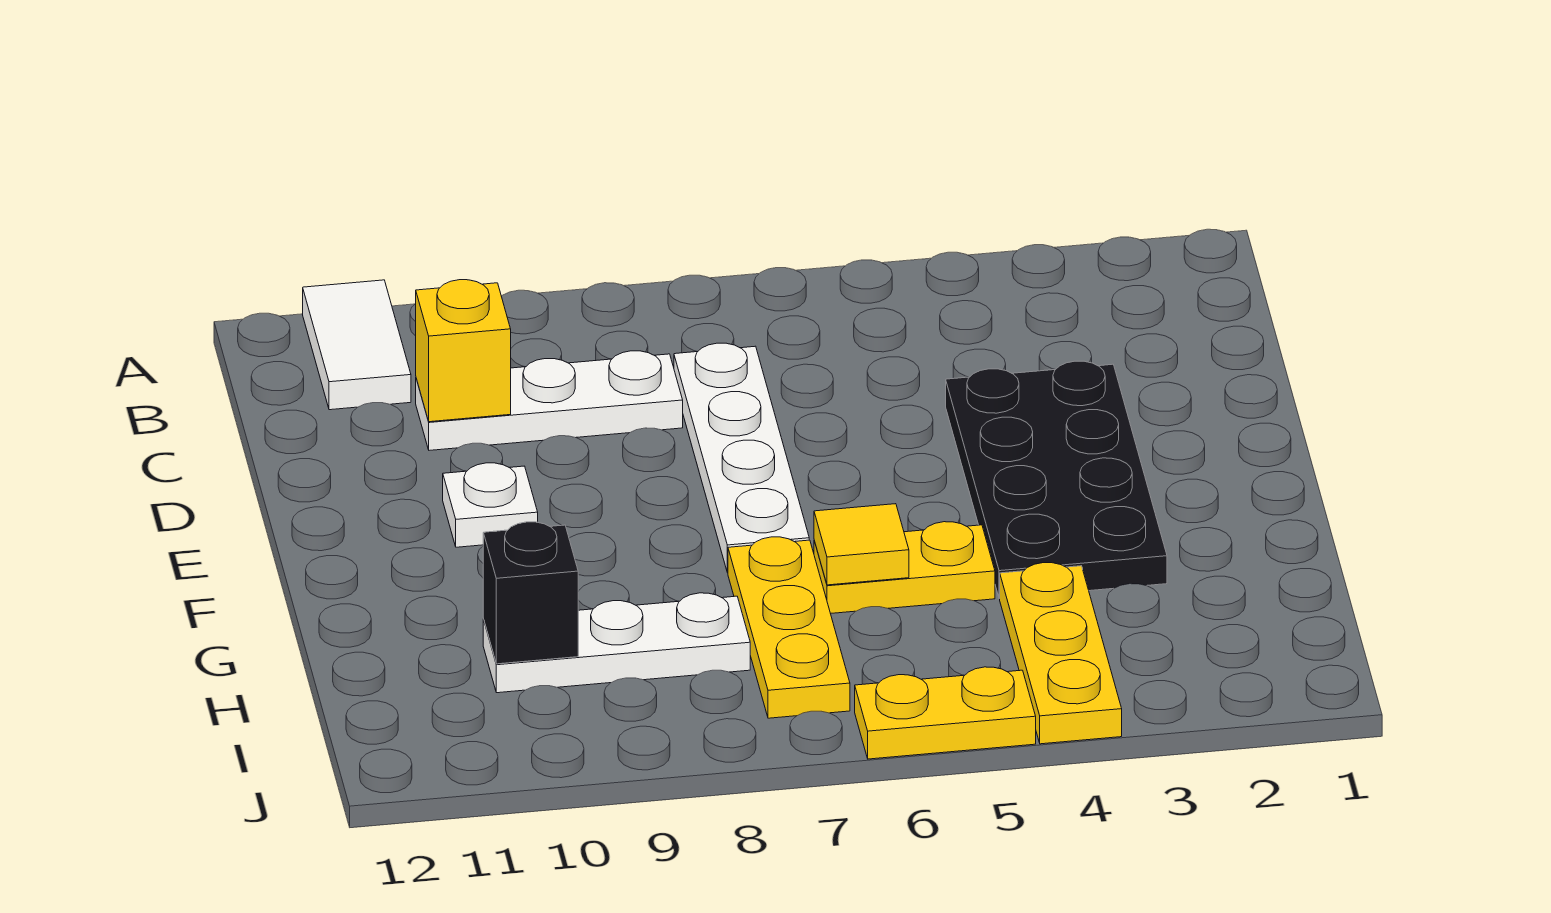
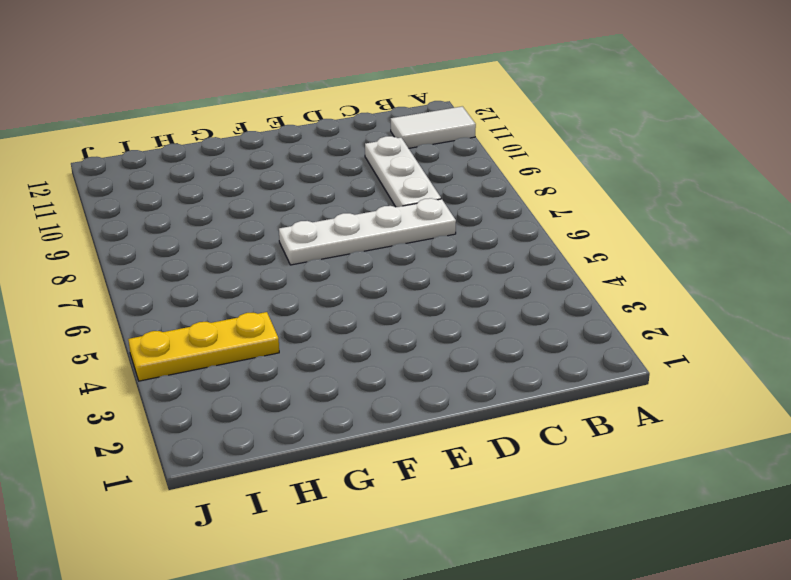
none -> black 2x4 plate [946,361,1167,599]
none -> white 1x1 plate [443,463,538,547]
none -> yellow 1x2 plate [814,522,995,614]

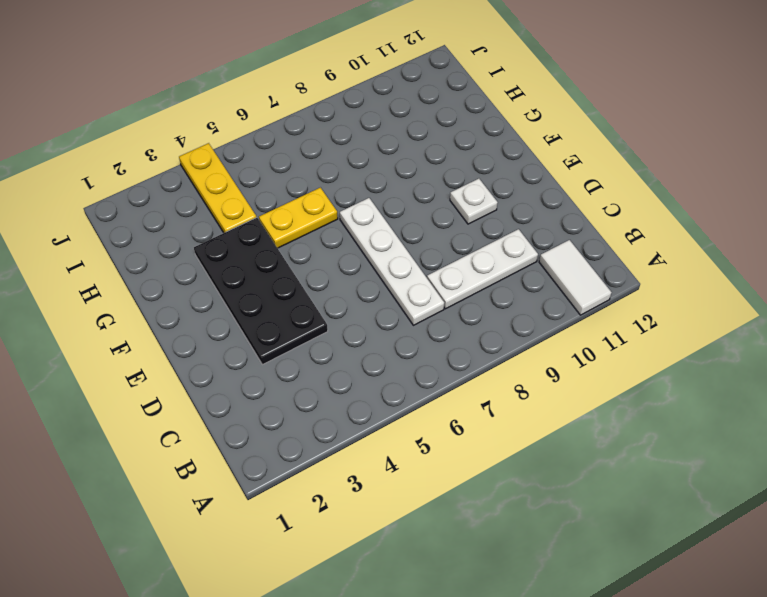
none -> yellow 1x3 plate [728,537,850,718]
none -> white 1x3 plate [483,593,750,693]
none -> yellow 1x2 plate [855,667,1036,759]

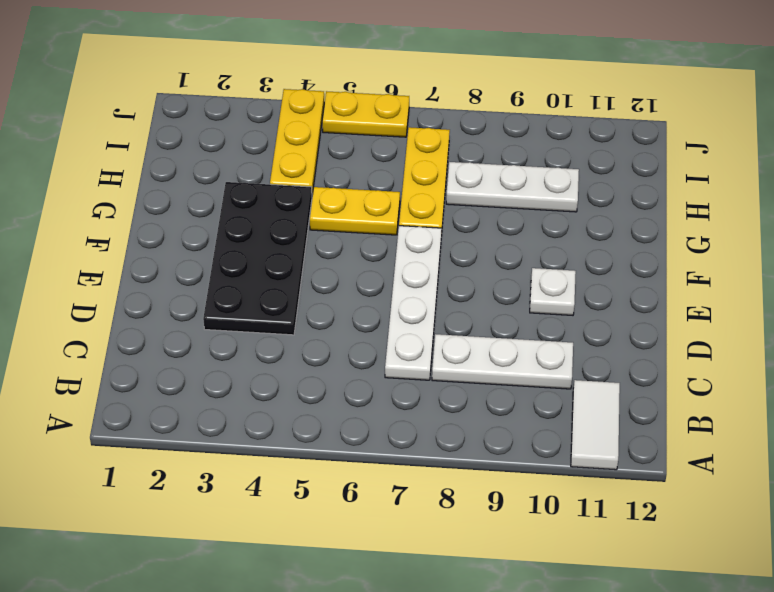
none -> yellow 1x1 brick [416,280,511,422]
none -> yellow 1x1 tile [814,504,909,585]
none -> black 1x1 brick [483,522,578,664]

